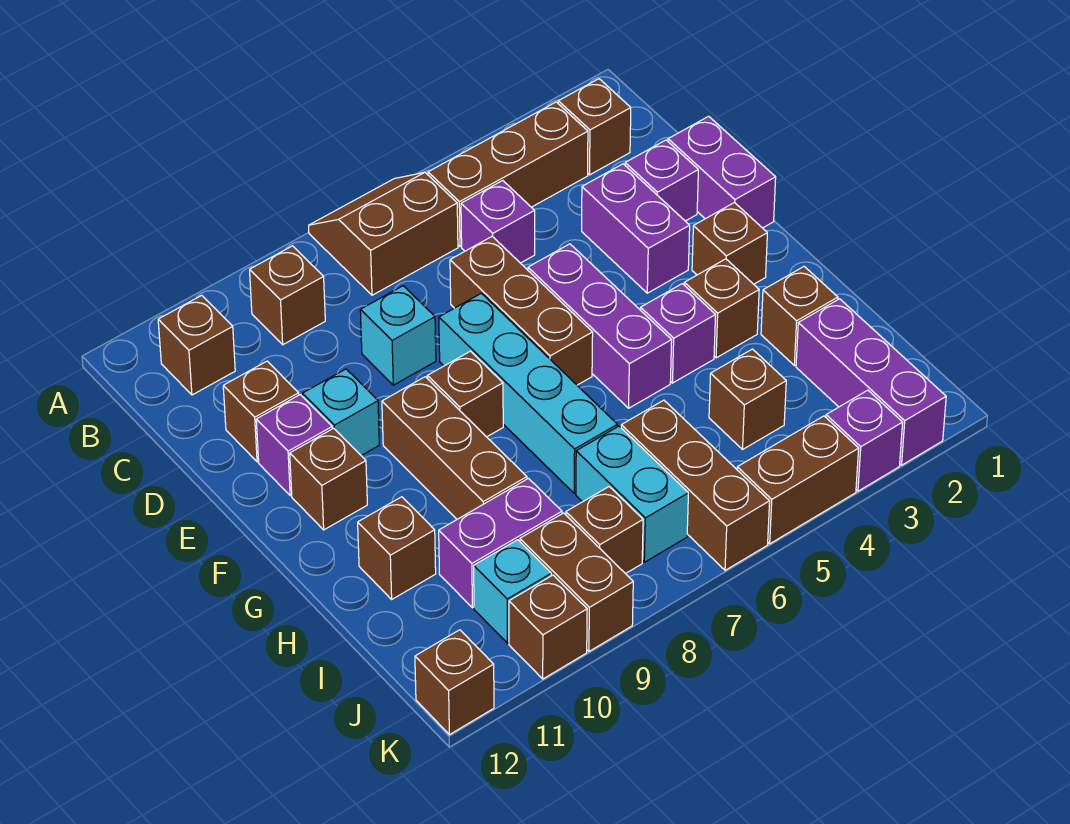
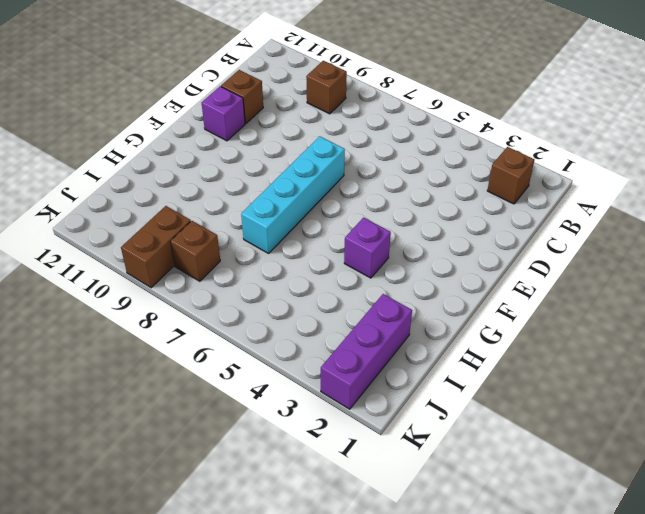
none -> brown 2x2 slope [309,172,458,295]
none -> brown 1x3 brick [428,102,588,247]
none -> brown 1x1 brick [158,295,235,395]
none -> purple 1x1 brick [461,181,535,263]

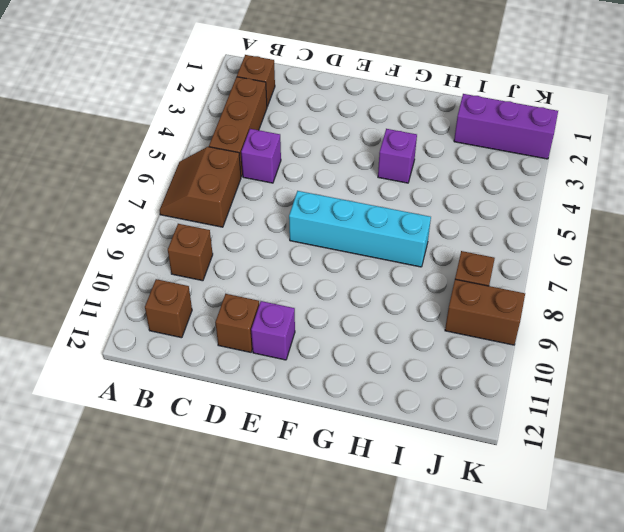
none -> purple 1x2 brick [668,116,776,228]
none -> purple 1x1 brick [625,140,698,221]
none -> purple 1x2 brick [582,164,690,293]
none -> brown 1x3 brick [450,237,593,385]

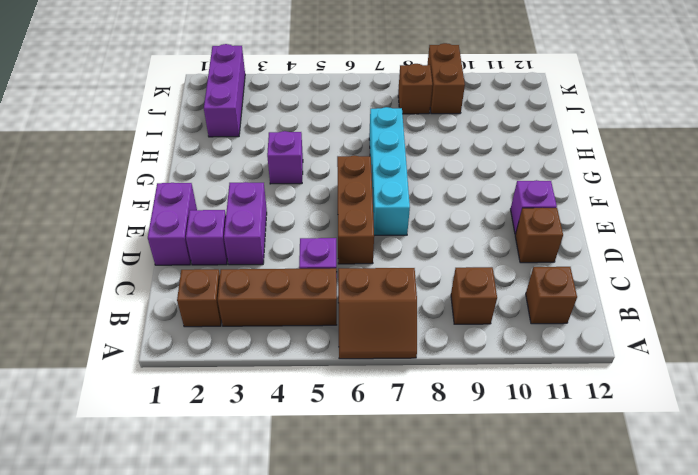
none -> cyan 1x1 brick [360,286,436,385]
none -> purple 1x3 brick [528,244,672,408]
none -> cyan 1x1 brick [303,369,379,455]
none -> brown 1x1 brick [692,202,767,284]

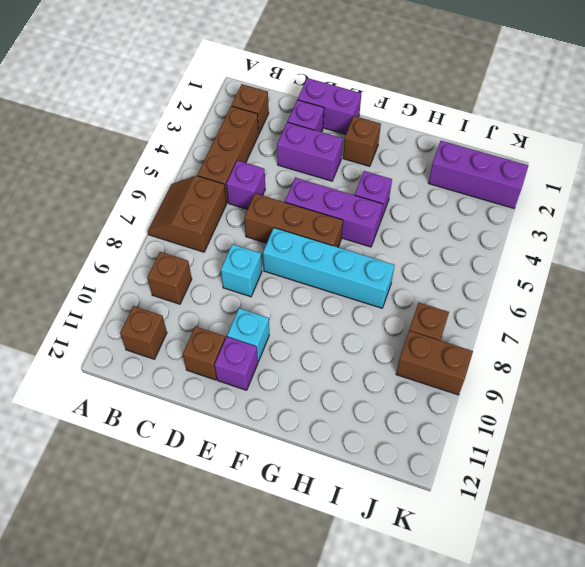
none -> brown 1x1 brick [427,351,503,437]
none -> brown 1x3 brick [382,377,527,519]
none -> brown 1x1 brick [290,428,367,530]
none -> brown 1x1 brick [684,259,759,358]

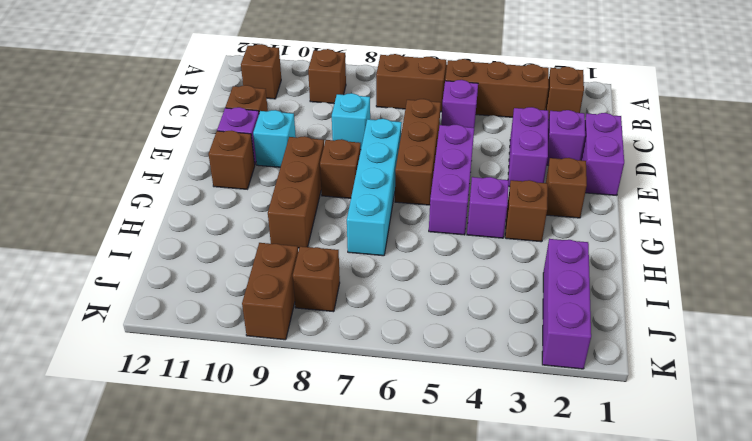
none -> brown 1x1 brick [761,267,838,365]
none -> brown 1x1 brick [358,497,436,599]
none -> brown 1x1 brick [709,349,786,449]
none -> brown 1x3 brick [621,400,770,570]

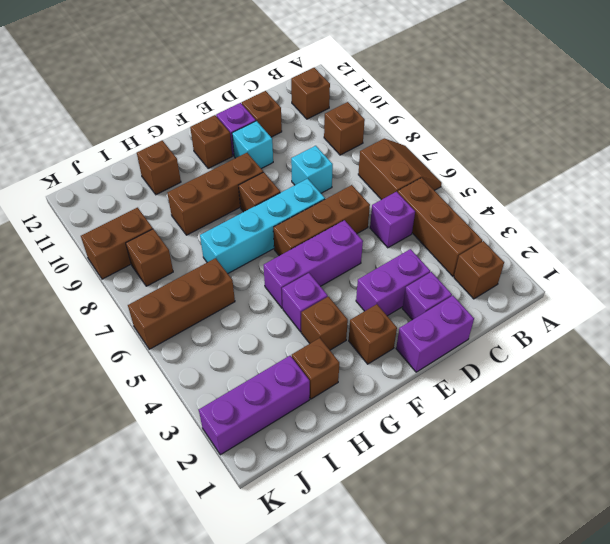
none -> brown 1x1 brick [709,349,786,449]
none -> cyan 1x2 brick [576,426,688,562]
none -> purple 1x2 brick [439,478,562,608]
none -> cyan 1x1 brick [474,540,551,643]

